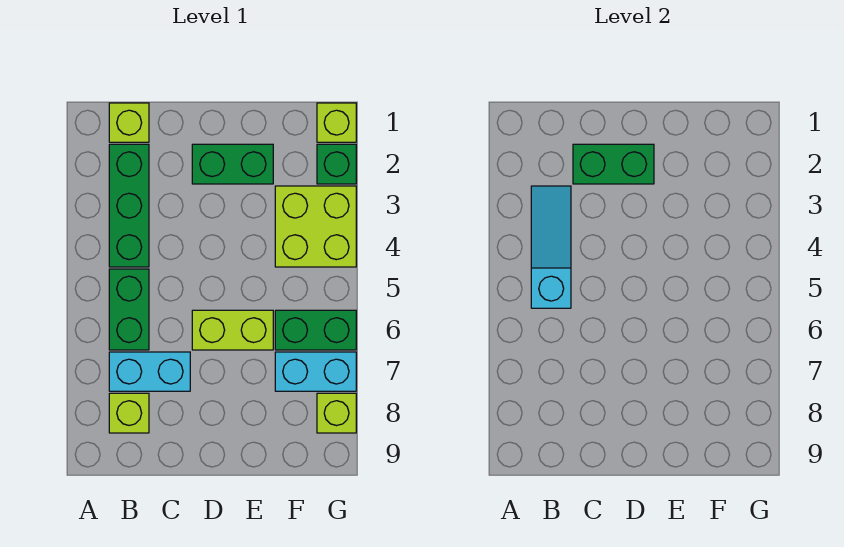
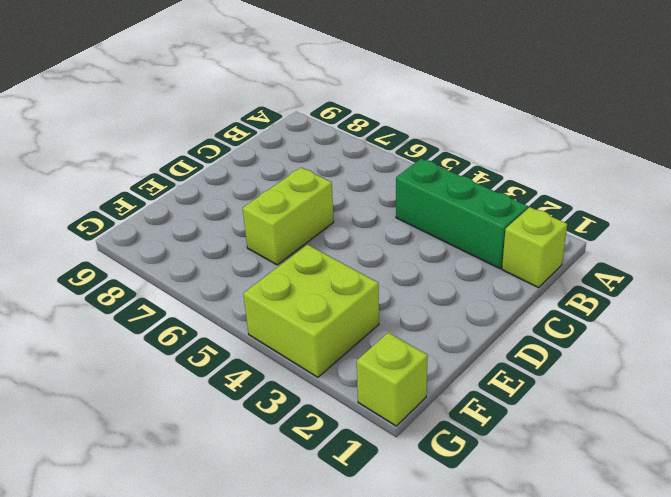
none -> green 1x2 brick [109,269,149,350]
none -> cyan 1x2 brick [109,352,190,391]
none -> lime 1x1 brick [109,393,149,433]

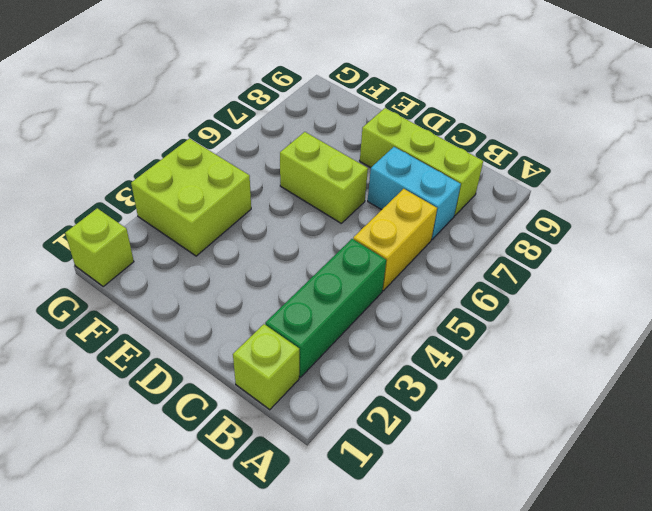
yellow 1x2 brick [353,189,437,291] -> green 1x2 brick [109,269,149,350]
lime 1x3 brick [360,108,483,216] -> lime 1x1 brick [109,393,149,433]
none -> green 1x2 brick [192,144,273,184]
none -> green 1x2 brick [275,310,356,350]
none -> cyan 1x2 brick [275,352,356,391]

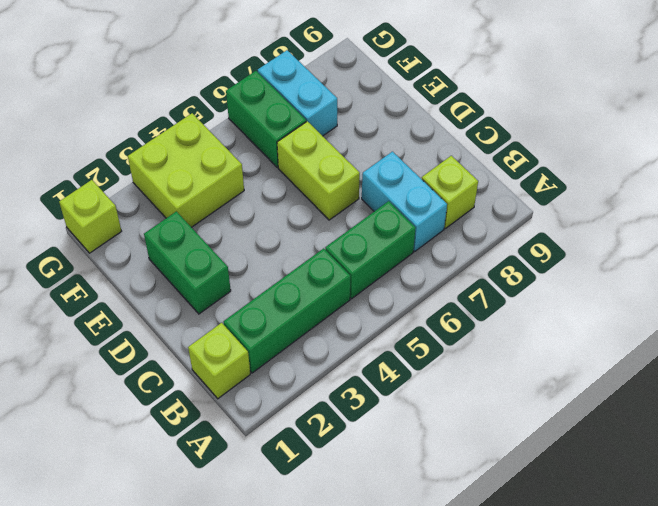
none -> green 1x1 brick [317,144,356,184]
none -> lime 1x1 brick [317,393,356,433]
none -> cyan 1x3 slope [531,186,571,308]

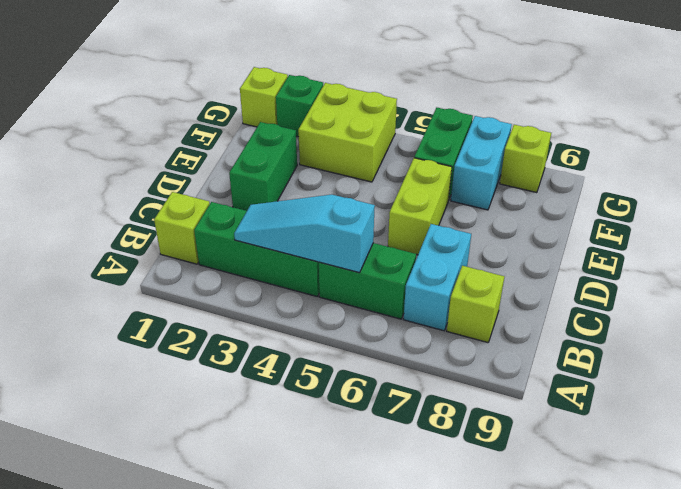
none -> green 1x2 brick [573,144,654,184]

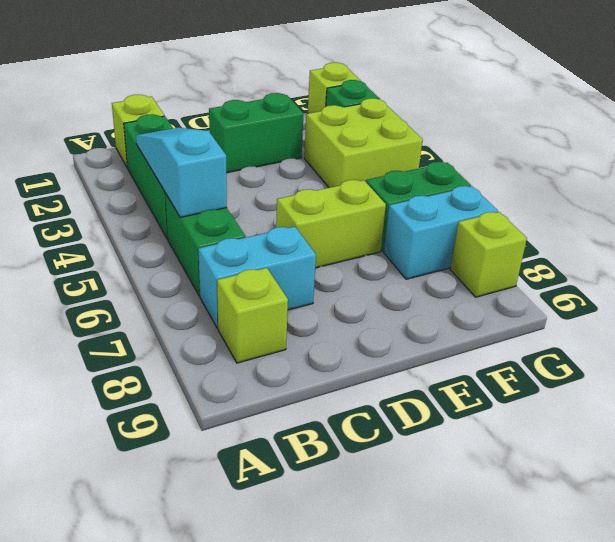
none -> green 1x2 brick [573,144,654,184]

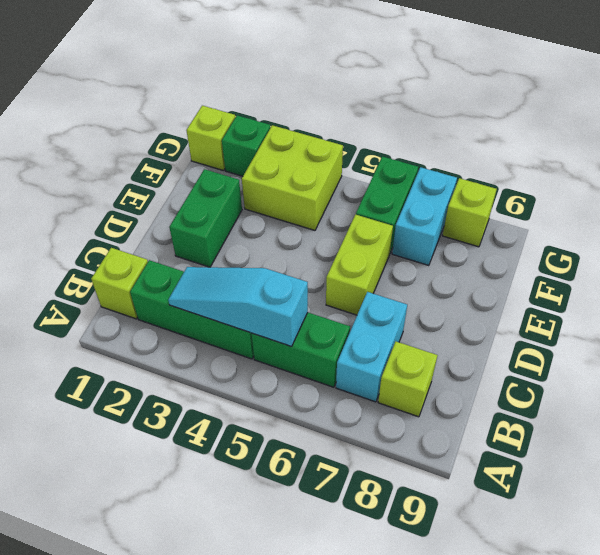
none -> green 1x2 brick [573,144,654,184]

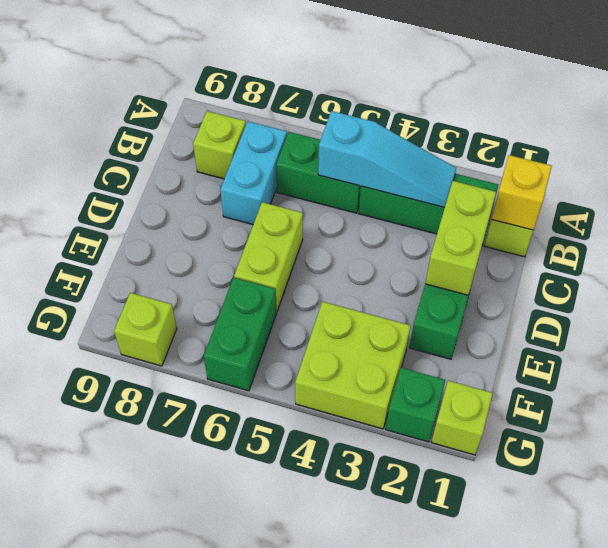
yellow 1x1 brick [492,155,552,230] -> none
lime 1x2 brick [425,181,496,295] -> green 1x2 brick [573,144,654,184]
none -> cyan 1x2 brick [275,352,356,391]

